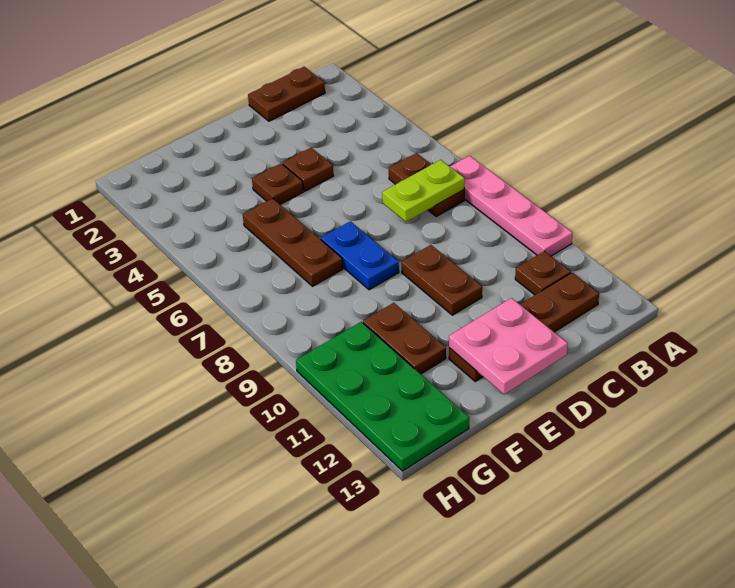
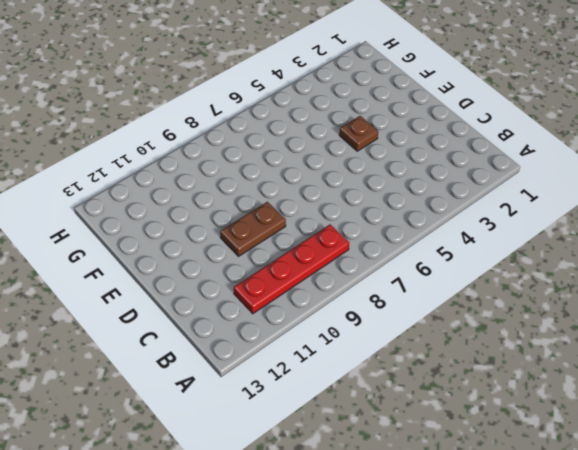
red 1x4 plate [234,225,349,314] -> brown 1x1 plate [515,251,571,295]
none -> pink 1x4 plate [450,156,573,256]
none -> brown 1x2 plate [248,67,325,121]
none -> brown 1x2 plate [389,153,464,216]

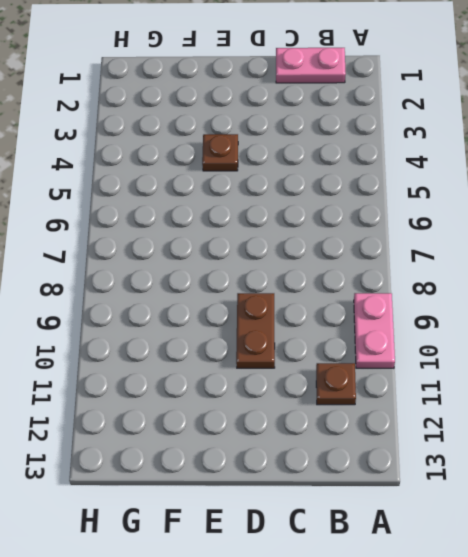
pink 1x2 plate [354,293,395,368] -> pink 1x4 plate [450,156,573,256]
pink 1x2 plate [276,48,346,83] -> brown 1x2 plate [248,67,325,121]
none -> brown 1x2 plate [389,153,464,216]
none -> brown 1x4 plate [449,273,599,381]
none -> brown 1x1 plate [283,148,333,191]

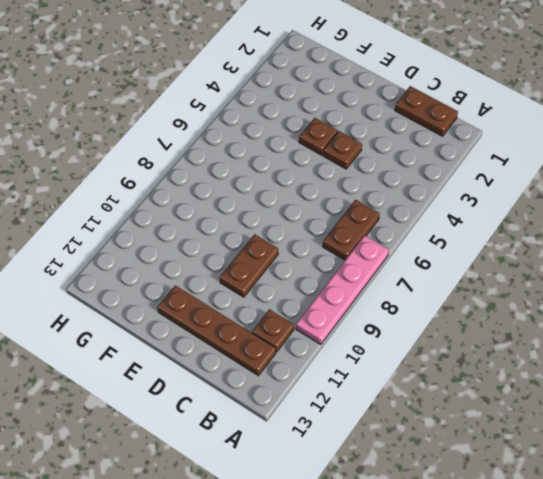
none -> blue 1x2 plate [321,221,399,290]
none -> brown 1x3 plate [243,199,343,286]
none -> brown 1x2 plate [363,303,446,374]

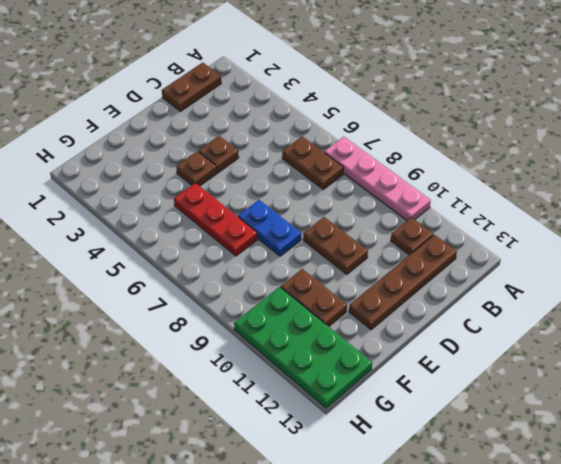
red 1x3 plate [174,183,257,256] -> brown 1x3 plate [243,199,343,286]
none -> lime 1x2 plate [382,160,465,222]
none -> pink 2x2 plate [449,298,568,395]

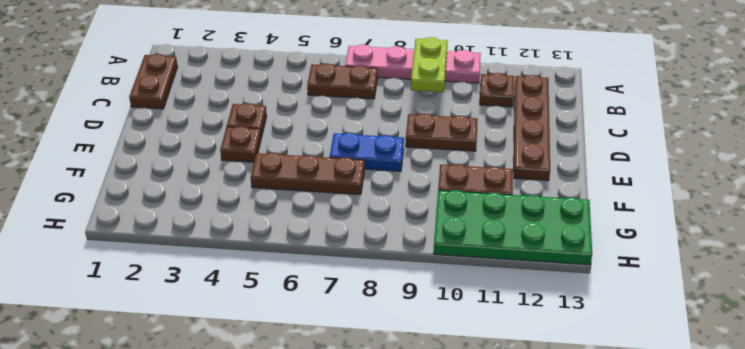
lime 1x2 plate [411,37,448,92] -> lime 1x2 plate moved to [382,160,465,222]
none -> pink 2x2 plate [449,298,568,395]

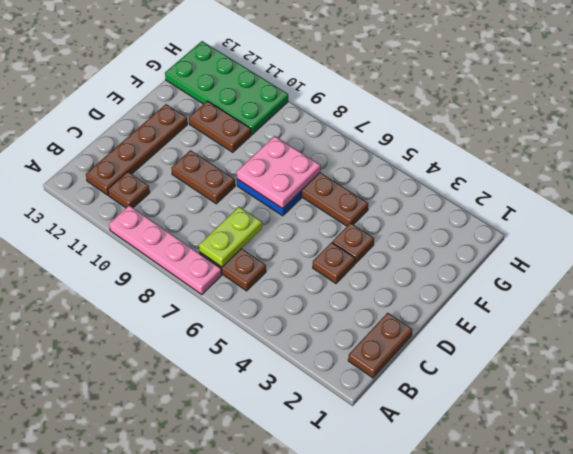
pink 2x2 plate [237,136,321,208] -> pink 2x2 plate moved to [449,298,568,395]

